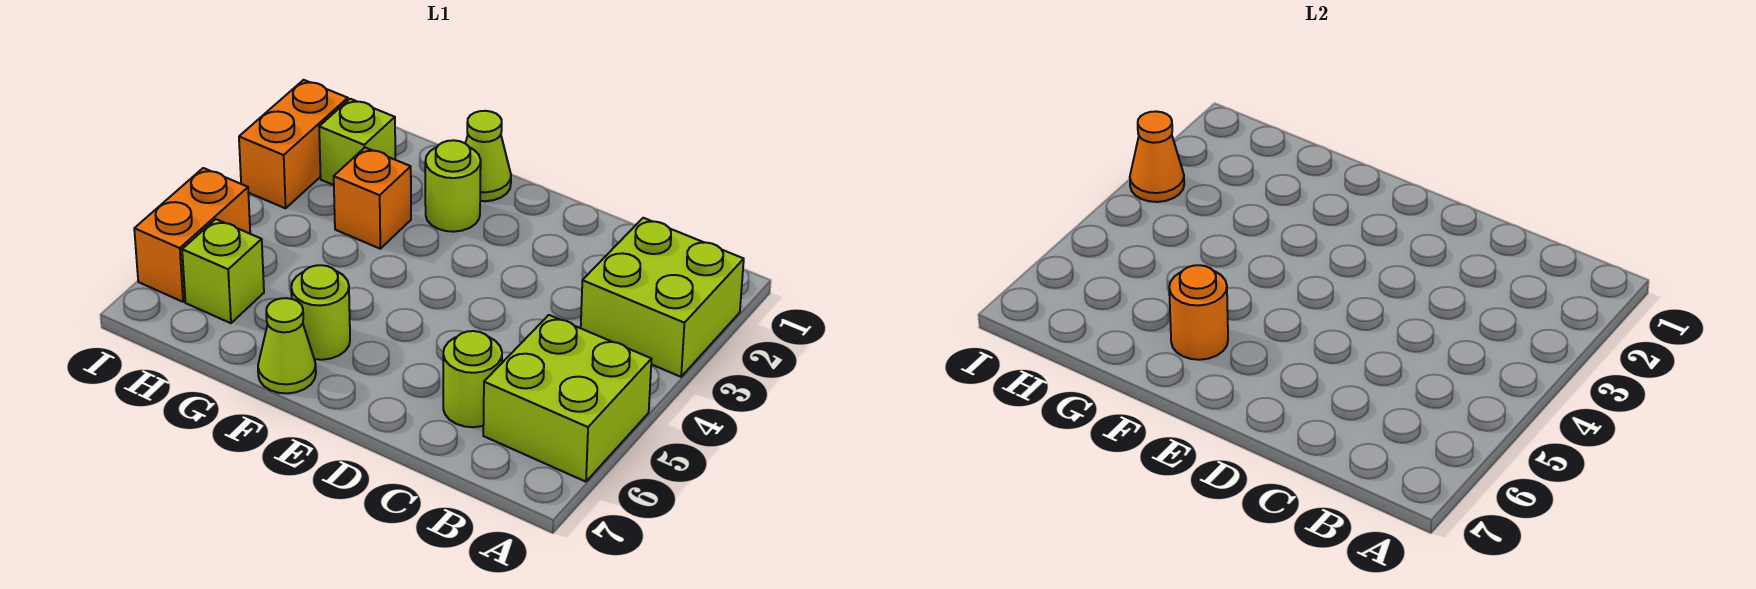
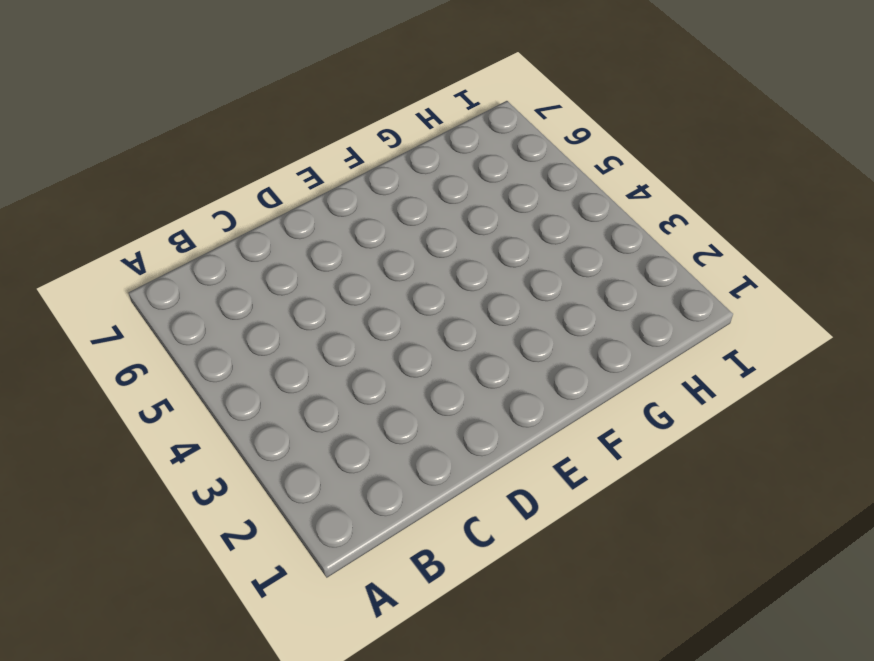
none -> lime 2x2 brick [581,218,744,377]
none -> lime 2x2 brick [483,315,652,482]
none -> lime 1x1 round brick [443,331,502,427]

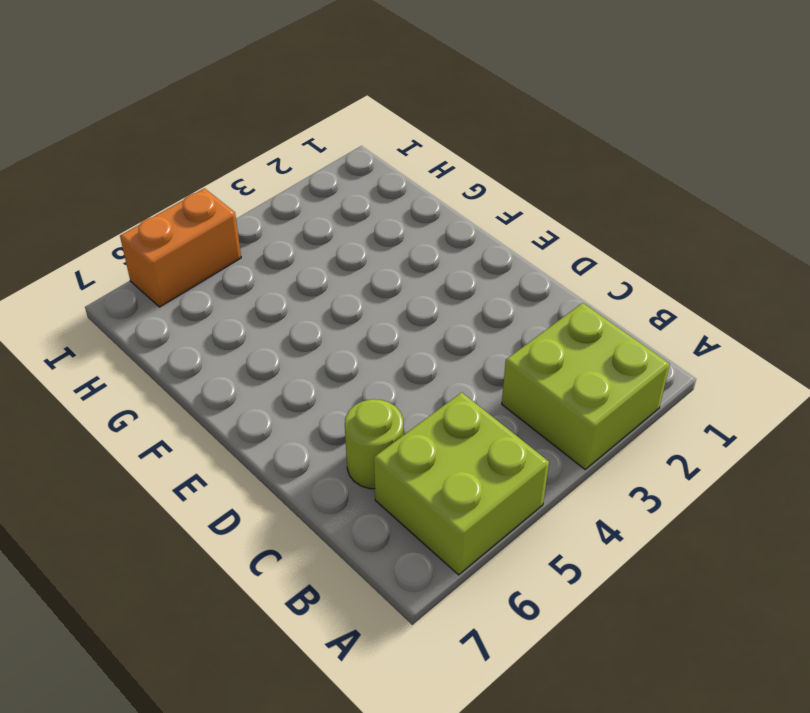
none -> lime 1x1 cone [465,111,511,201]
none -> lime 1x1 round brick [425,140,481,232]
none -> lime 1x1 round brick [291,265,350,360]

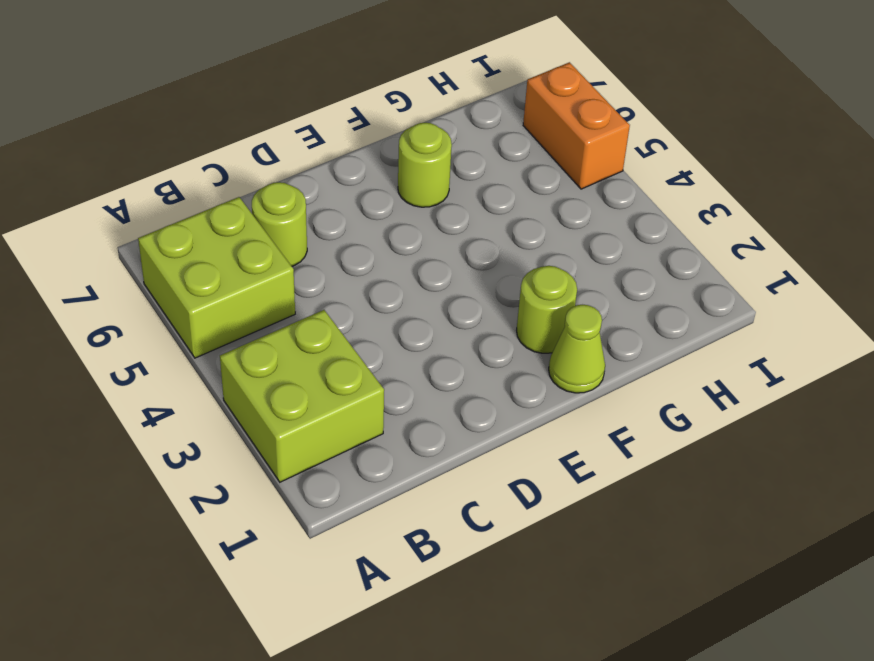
none -> lime 1x1 cone [258,298,316,393]
none -> orange 1x1 brick [334,148,411,249]
none -> lime 1x1 brick [319,99,395,185]

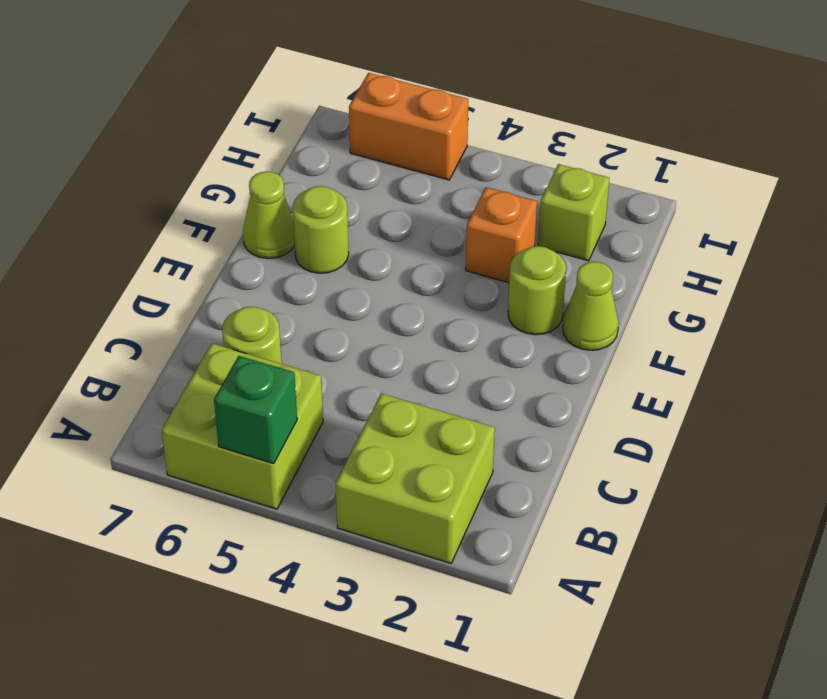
green 1x1 brick [214,356,297,464] -> none
none -> lime 1x1 brick [182,219,264,323]
none -> orange 1x2 brick [239,80,348,208]
none -> orange 1x1 round brick [1169,265,1228,360]

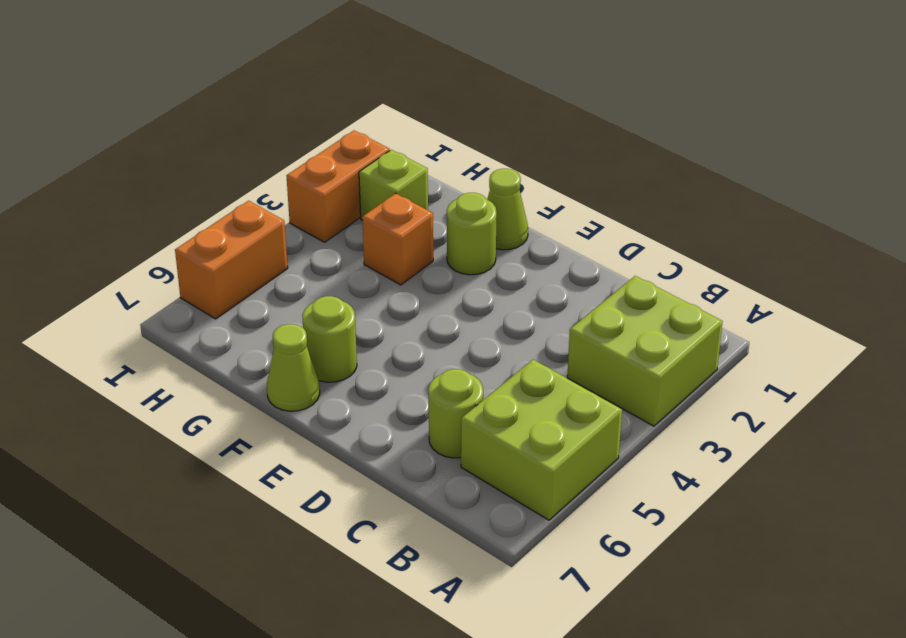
none -> lime 1x1 brick [182,219,264,323]
none -> orange 1x1 round brick [1169,265,1228,360]
none -> orange 1x1 cone [1130,111,1184,202]

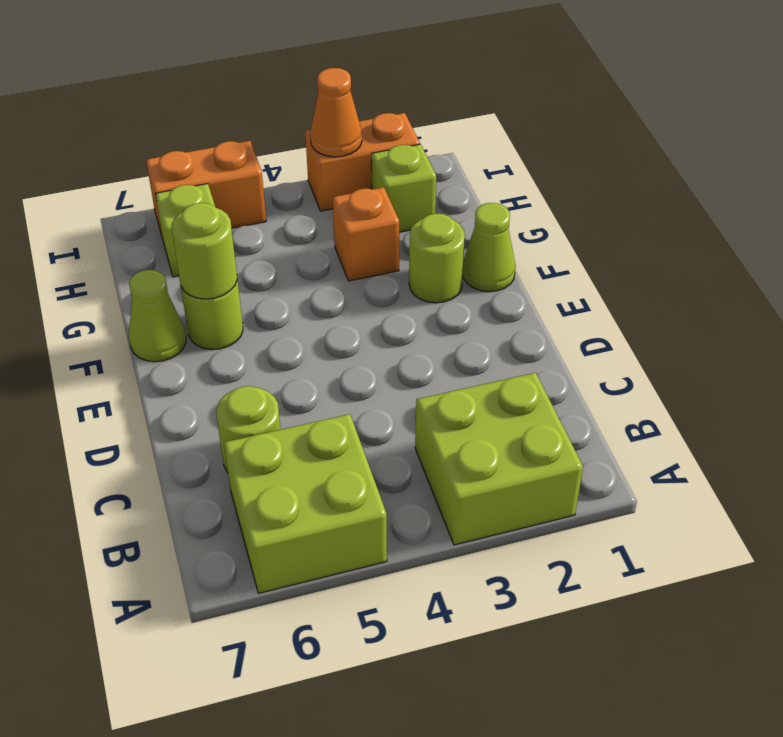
lime 1x1 round brick [172,203,237,299] -> orange 1x1 round brick [1169,265,1228,360]

